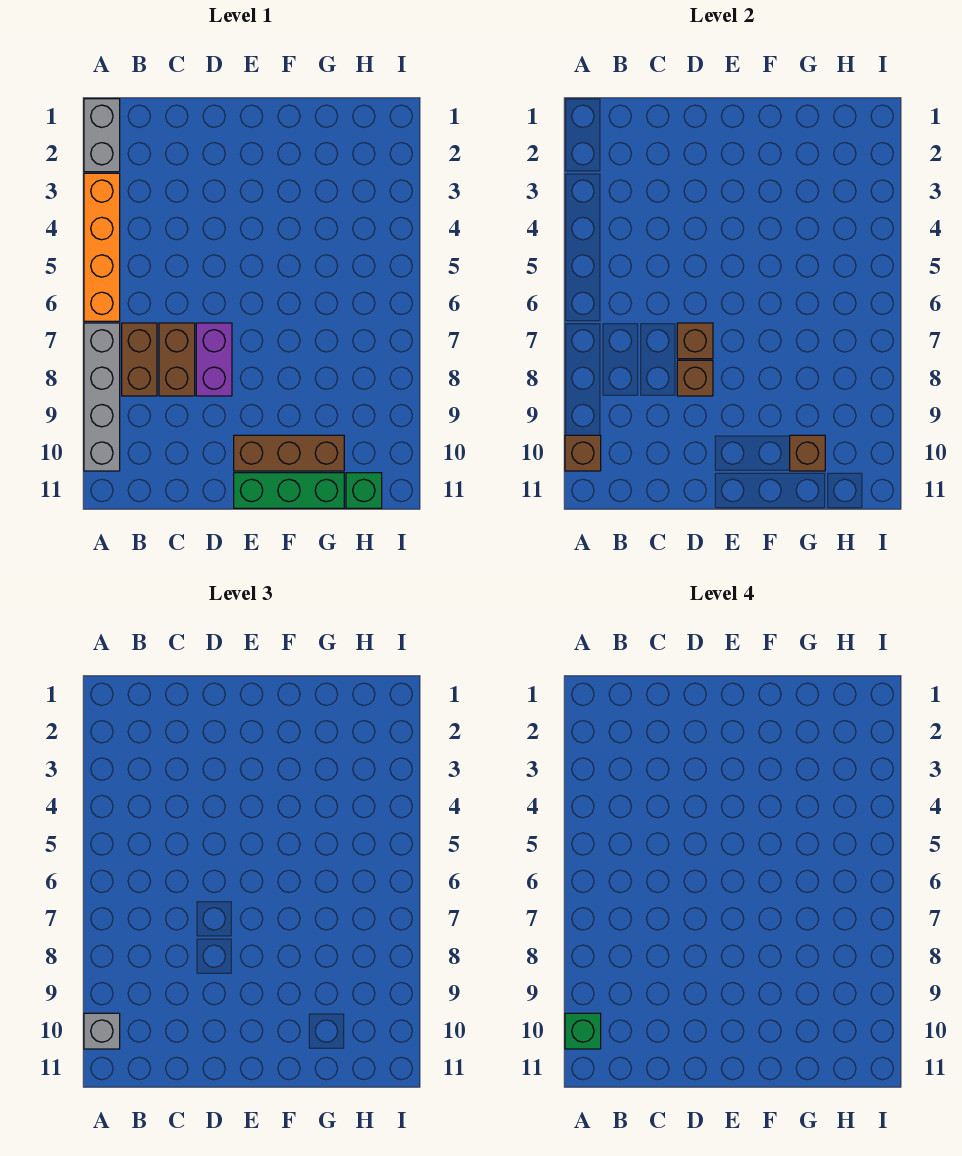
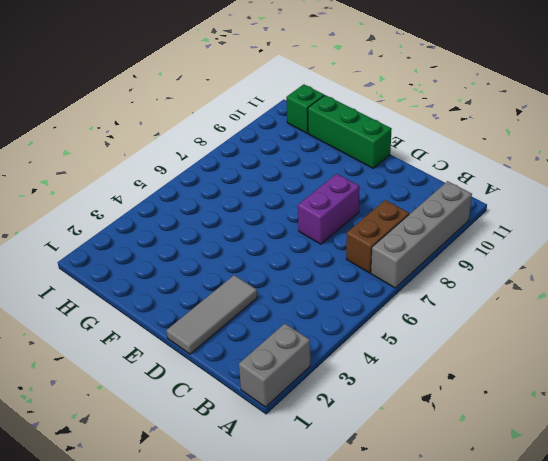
grey 1x3 tile [166,275,257,354] -> none
none -> orange 1x4 brick [84,173,120,321]
none -> brown 1x2 brick [159,323,195,396]
none -> brown 1x3 brick [234,435,344,471]

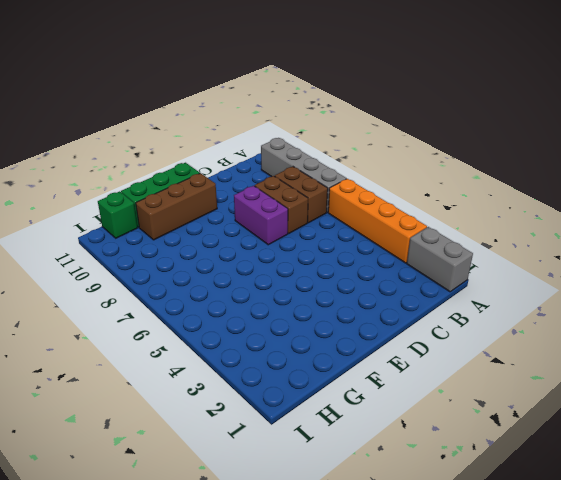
none -> brown 1x1 brick [565,435,601,471]
none -> brown 1x1 brick [677,323,713,359]
none -> brown 1x1 brick [677,360,713,396]

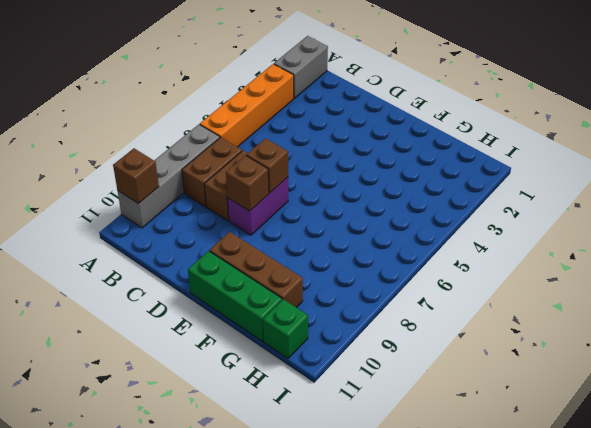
none -> brown 1x1 brick [790,435,825,471]
none -> grey 1x1 brick [84,1013,120,1049]
none -> green 1x1 brick [565,1013,601,1049]

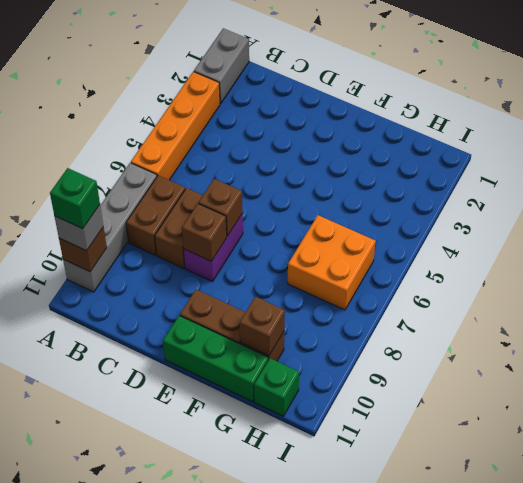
orange 2x2 brick [288,215,376,310] -> none

